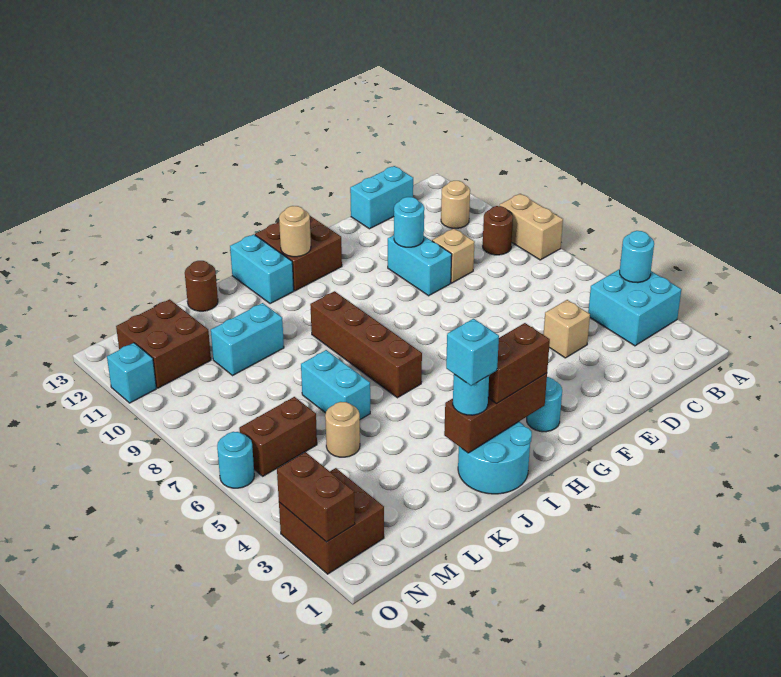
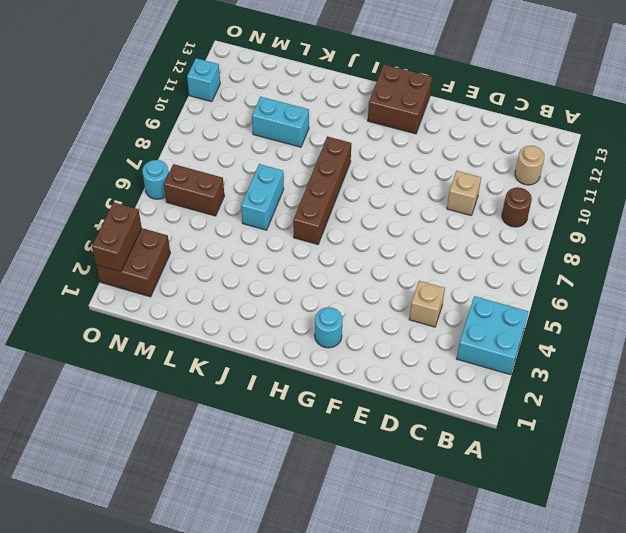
none -> tan 1x2 brick [500,194,563,260]
none -> cyan 1x2 brick [350,166,413,229]
none -> cyan 1x2 brick [388,235,452,296]
none -> cyan 2x2 round brick [458,422,532,494]

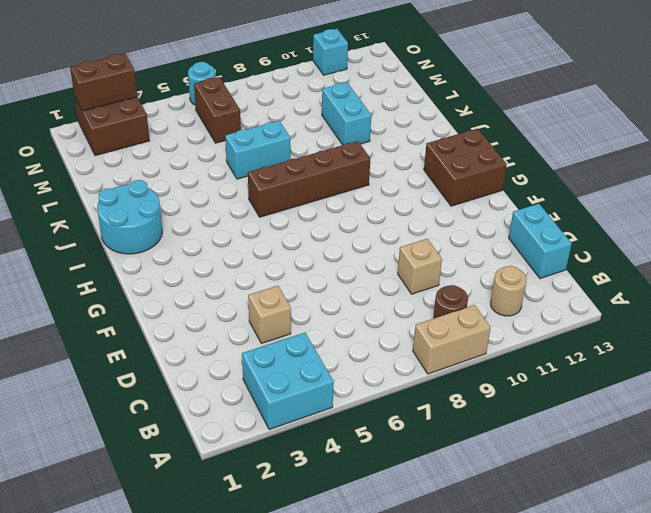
none -> cyan 1x2 brick [388,235,452,296]
none -> cyan 1x1 round brick [527,377,562,432]
none -> cyan 1x2 brick [230,234,294,304]
none -> brown 1x1 round brick [185,261,218,311]

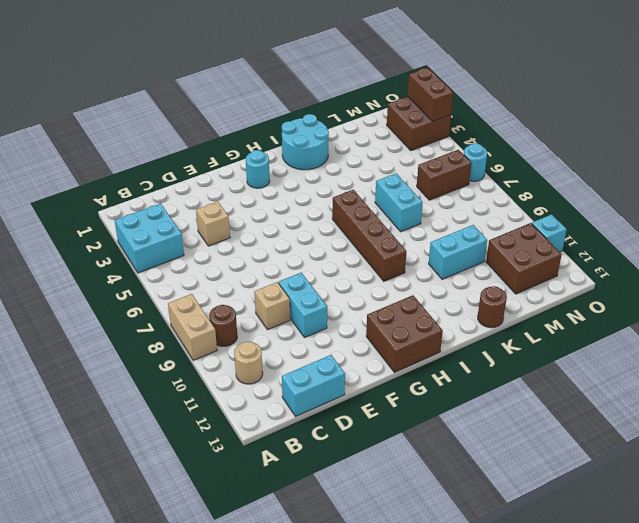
none -> cyan 1x2 brick [230,234,294,304]
none -> tan 1x1 round brick [325,402,360,457]
none -> cyan 1x1 round brick [620,231,654,283]
none -> cyan 1x1 round brick [394,197,424,247]

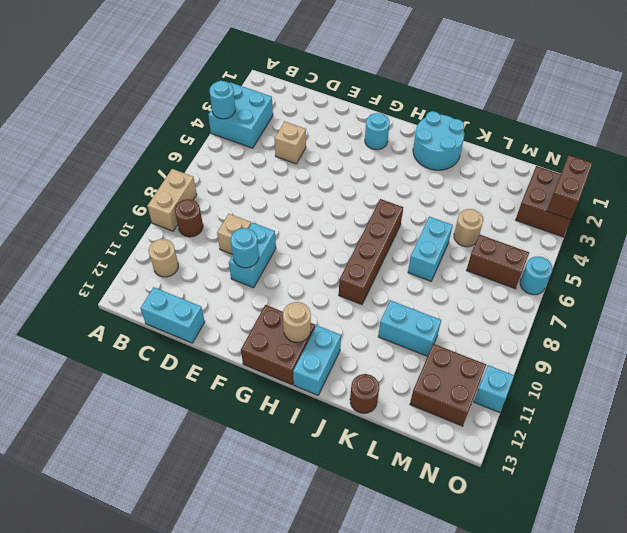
none -> brown 1x3 brick [444,373,547,453]
none -> brown 1x2 brick [488,323,550,403]
none -> cyan 1x1 round brick [453,374,489,415]
none -> cyan 1x1 brick [446,319,499,386]

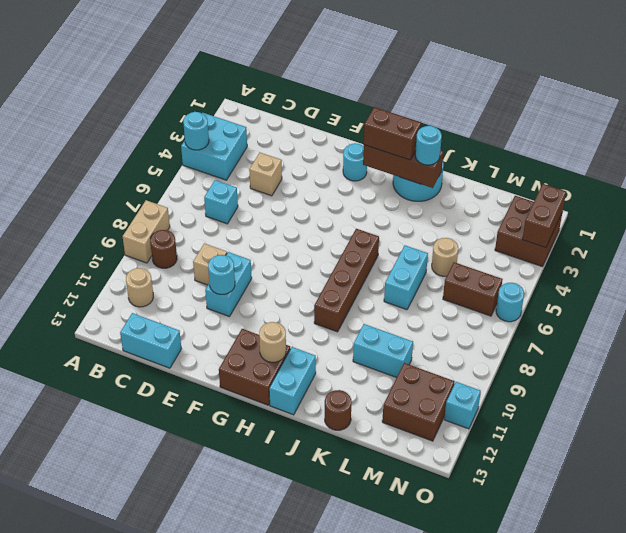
cyan 1x1 brick [204,180,238,224] -> cyan 1x1 brick moved to [446,319,499,386]

